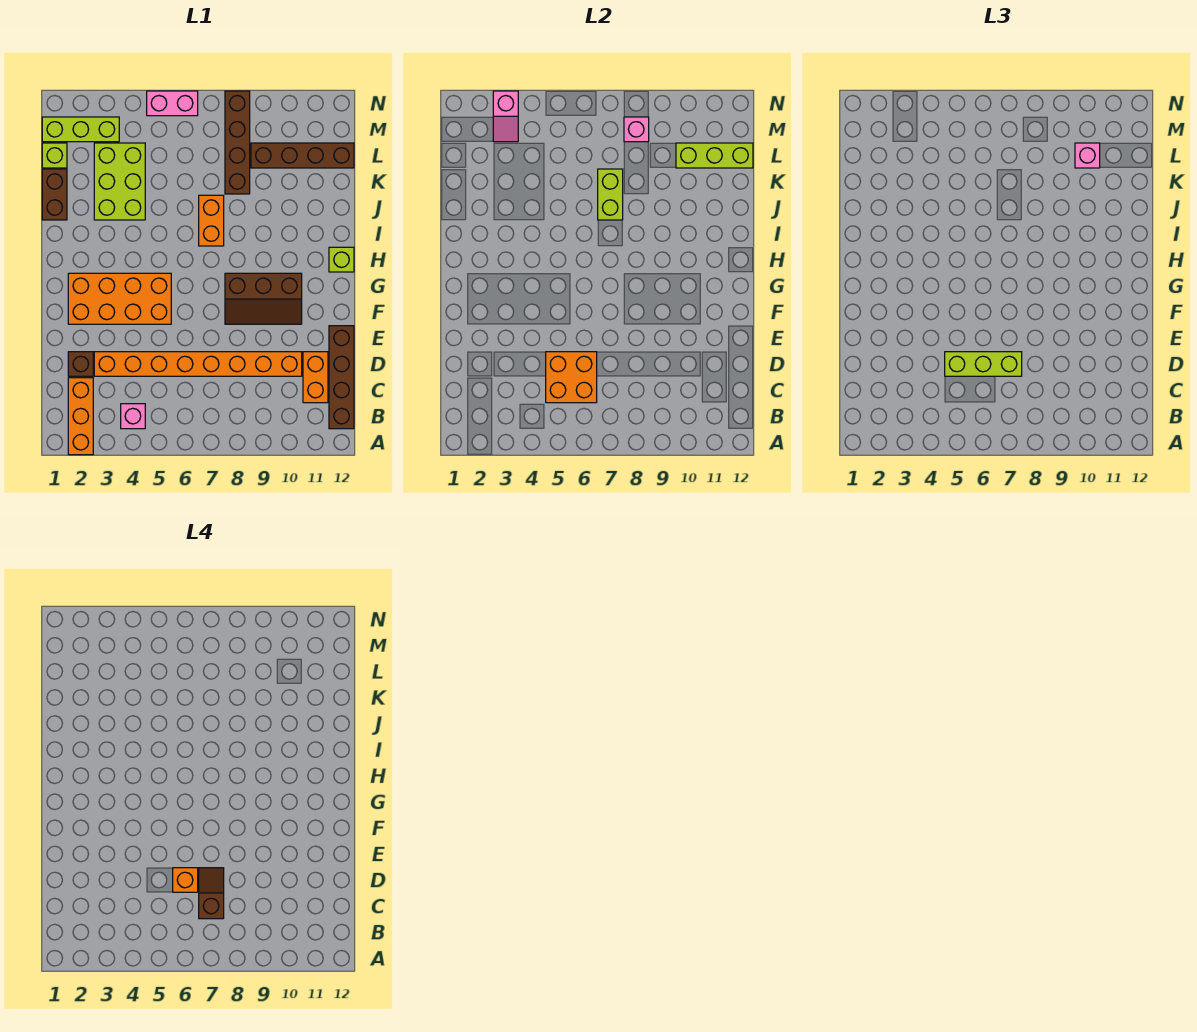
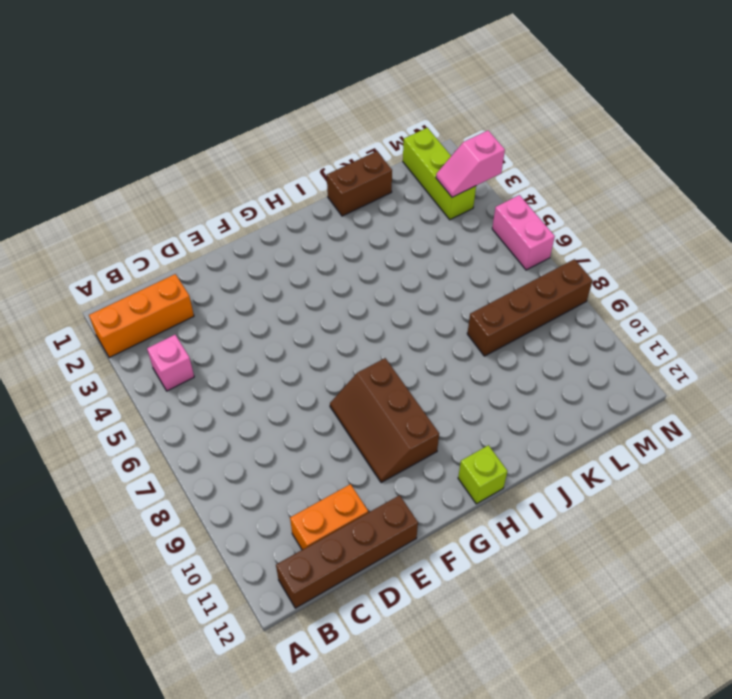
none -> brown 1x1 brick [68,352,93,376]
none -> orange 1x8 brick [94,352,302,376]
none -> orange 2x4 brick [68,273,171,324]

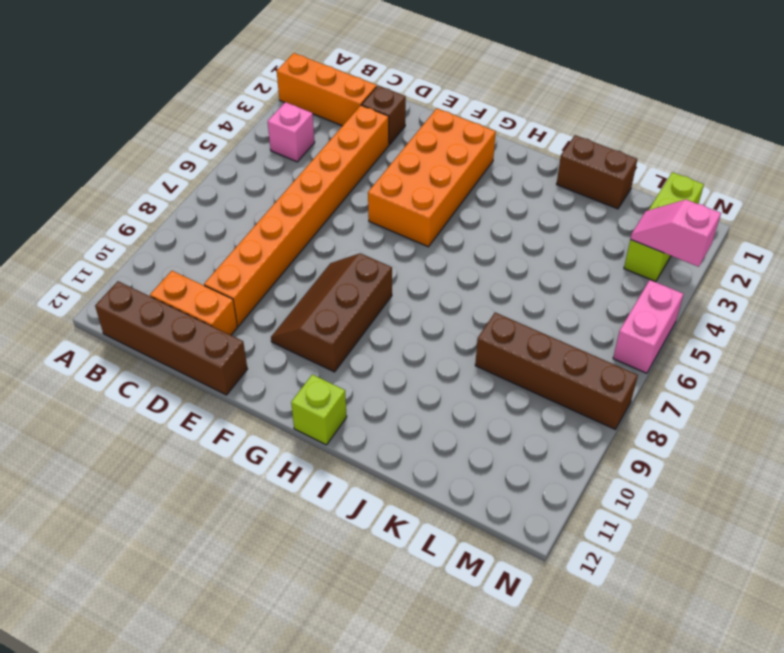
none -> orange 1x2 brick [199,195,224,246]
none -> lime 2x3 brick [94,143,145,220]
none -> lime 1x1 brick [42,143,67,168]

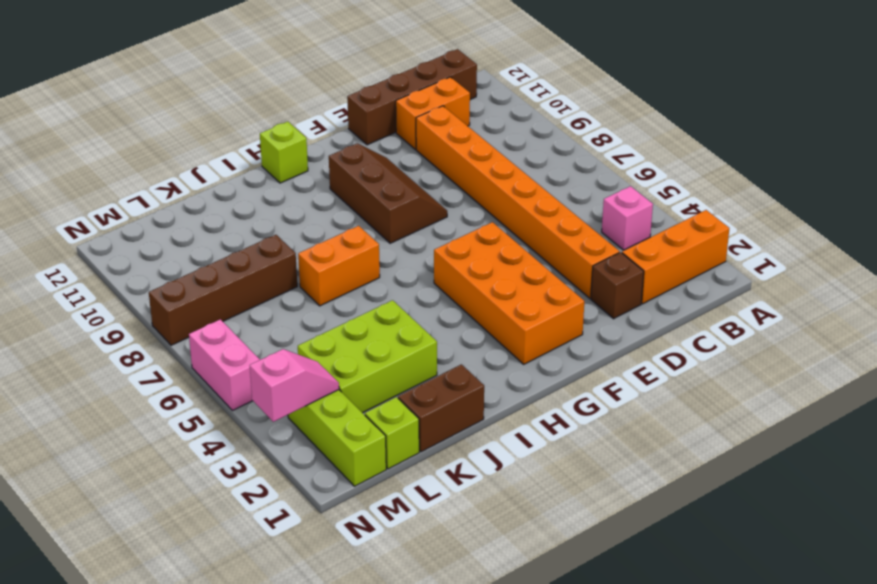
none -> brown 1x4 brick [251,143,354,168]
none -> orange 2x2 brick [546,352,597,403]
none -> lime 1x2 brick [598,169,623,220]

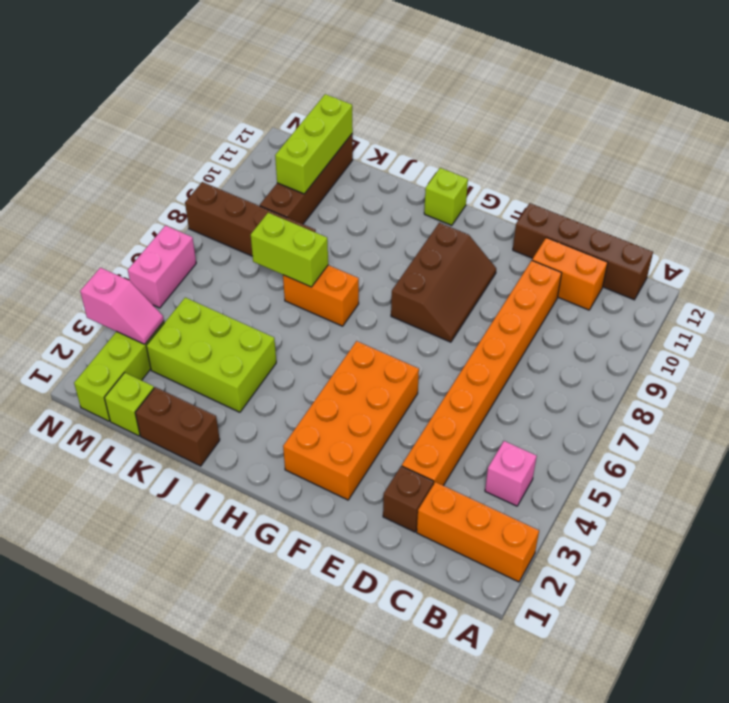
none -> orange 2x2 brick [546,352,597,403]
none -> pink 1x1 brick [624,117,649,142]
none -> lime 1x3 brick [945,352,1022,376]

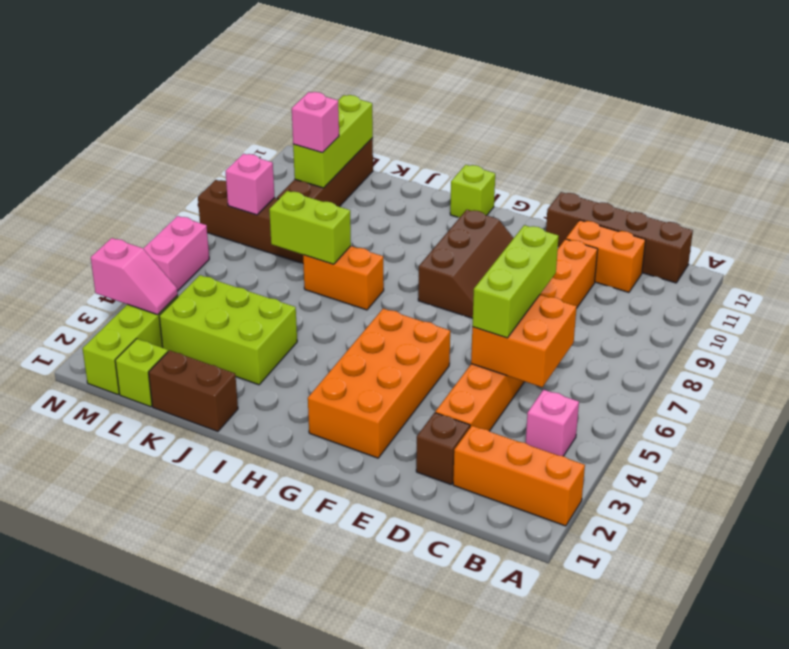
none -> brown 1x2 slope [199,868,224,919]
none -> orange 1x1 brick [173,868,198,892]

